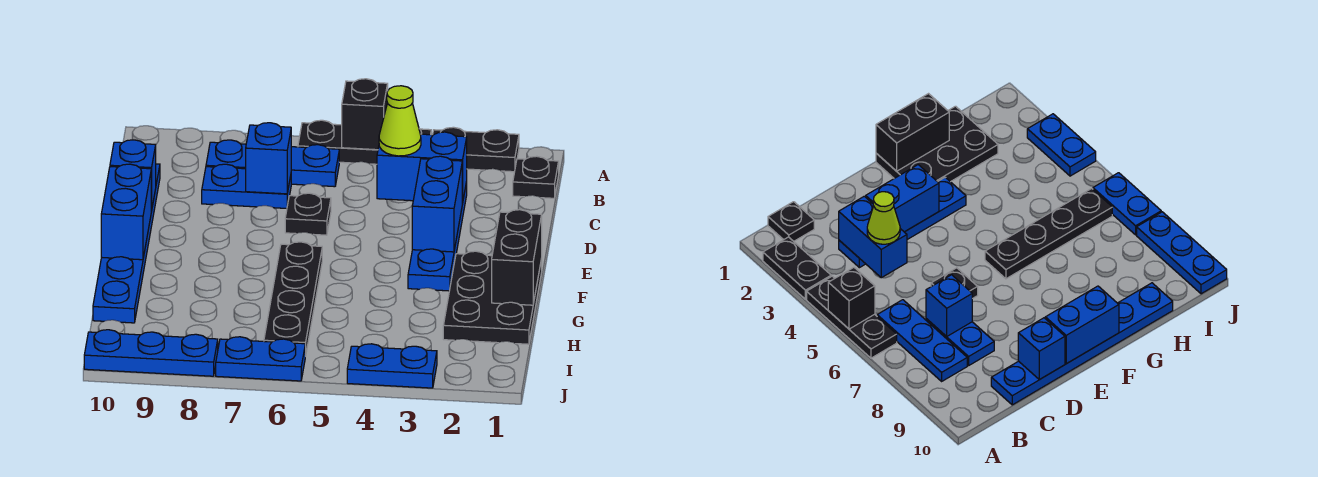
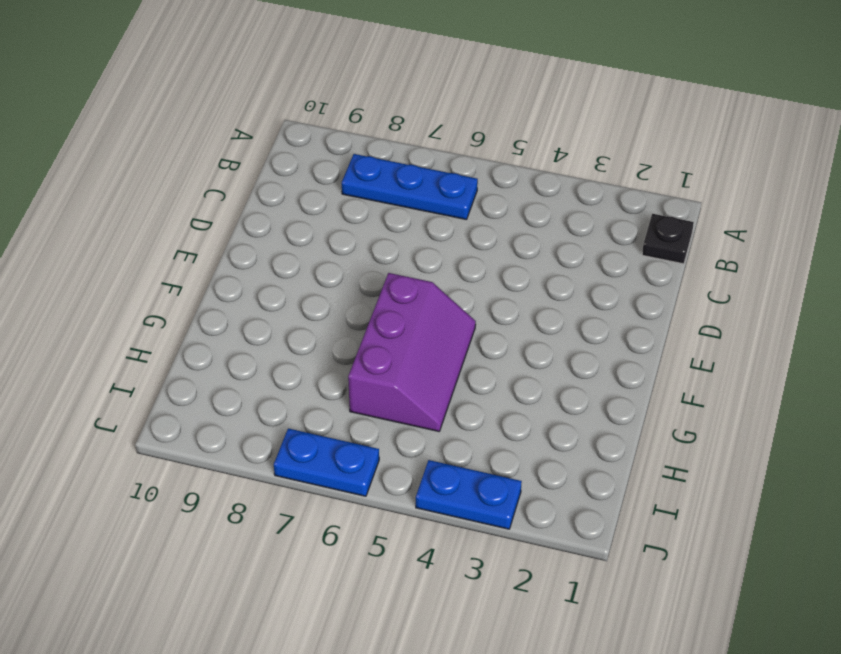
purple 2x3 slope [348,273,476,431] -> black 1x4 plate [264,242,322,356]
none -> black 1x2 plate [433,127,519,172]
none -> black 1x3 plate [298,120,431,164]
none -> blue 1x4 plate [408,182,467,291]

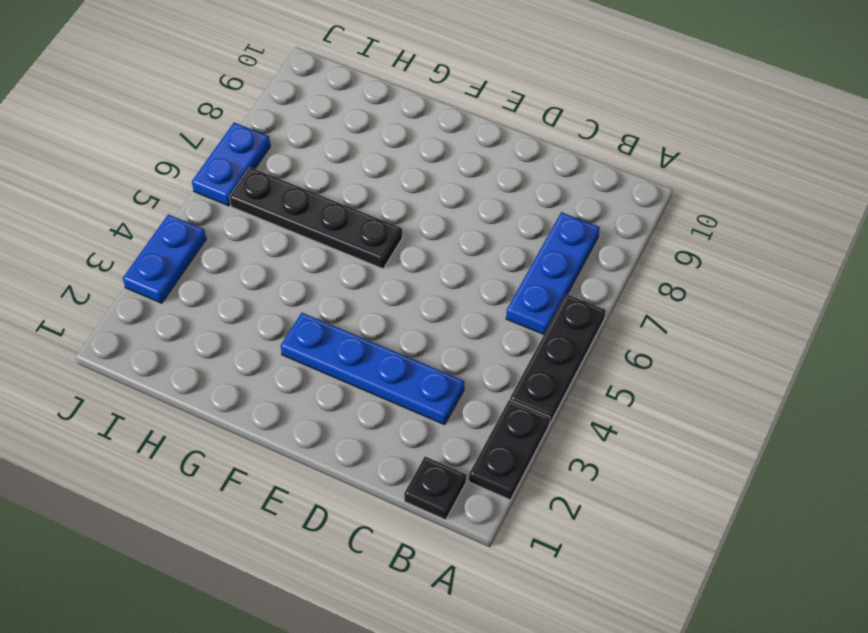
none -> blue 1x2 plate [202,164,291,208]
none -> blue 1x6 plate [93,164,160,323]
none -> black 1x1 plate [285,193,331,235]

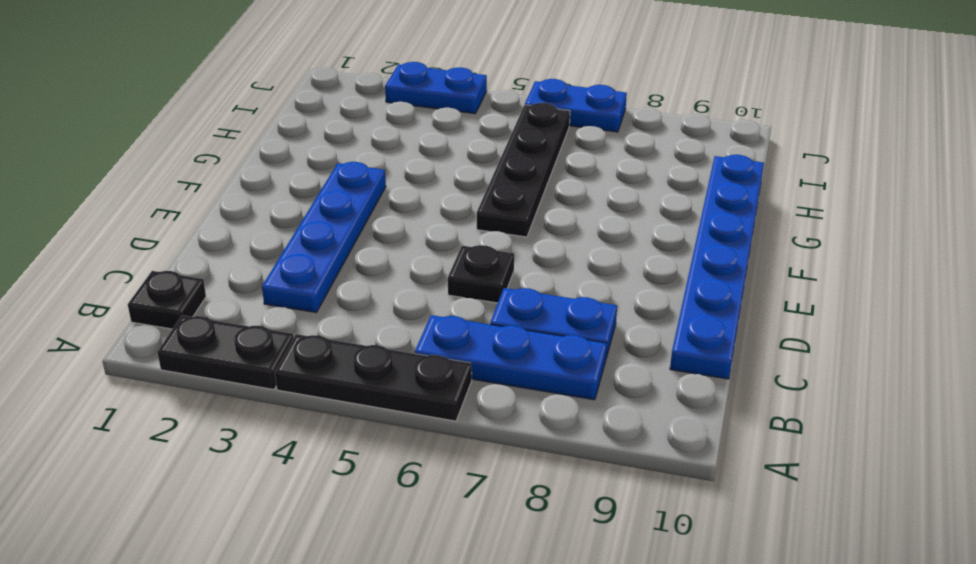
none -> black 2x3 plate [443,251,542,344]
none -> blue 1x3 plate [84,330,218,376]
none -> black 1x1 brick [342,79,388,150]

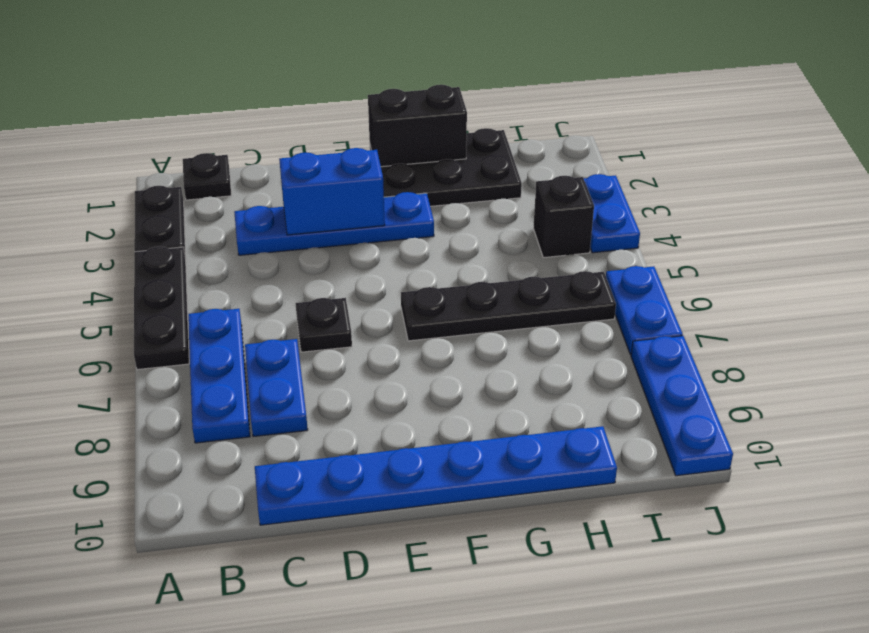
black 1x1 brick [533,176,594,258] -> black 1x1 brick moved to [342,79,388,150]
none -> blue 1x2 brick [377,132,467,203]
none -> blue 1x1 brick [246,123,291,194]
none -> blue 1x1 brick [110,140,156,211]

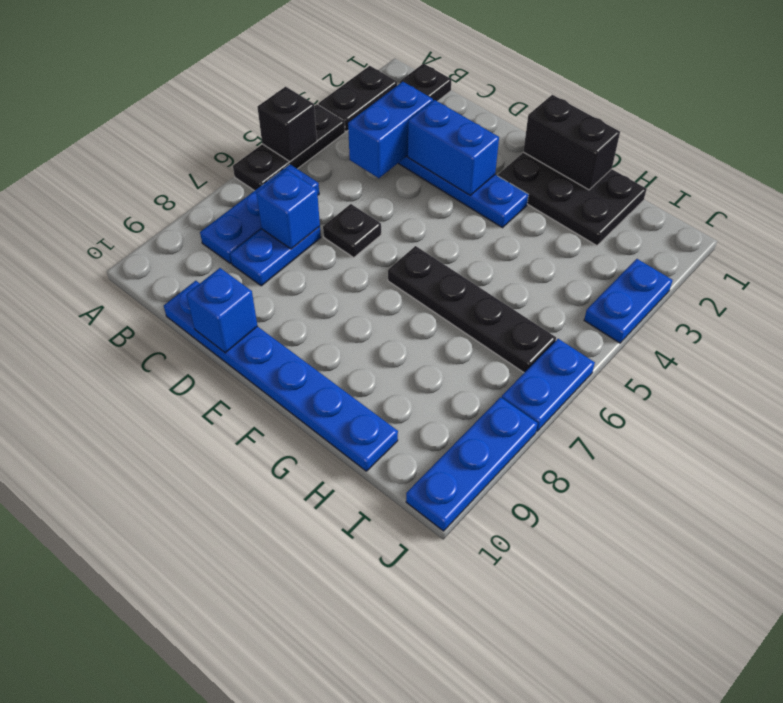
none -> blue 1x2 brick [101,164,151,260]
none -> lime 1x1 cone [379,86,421,156]

